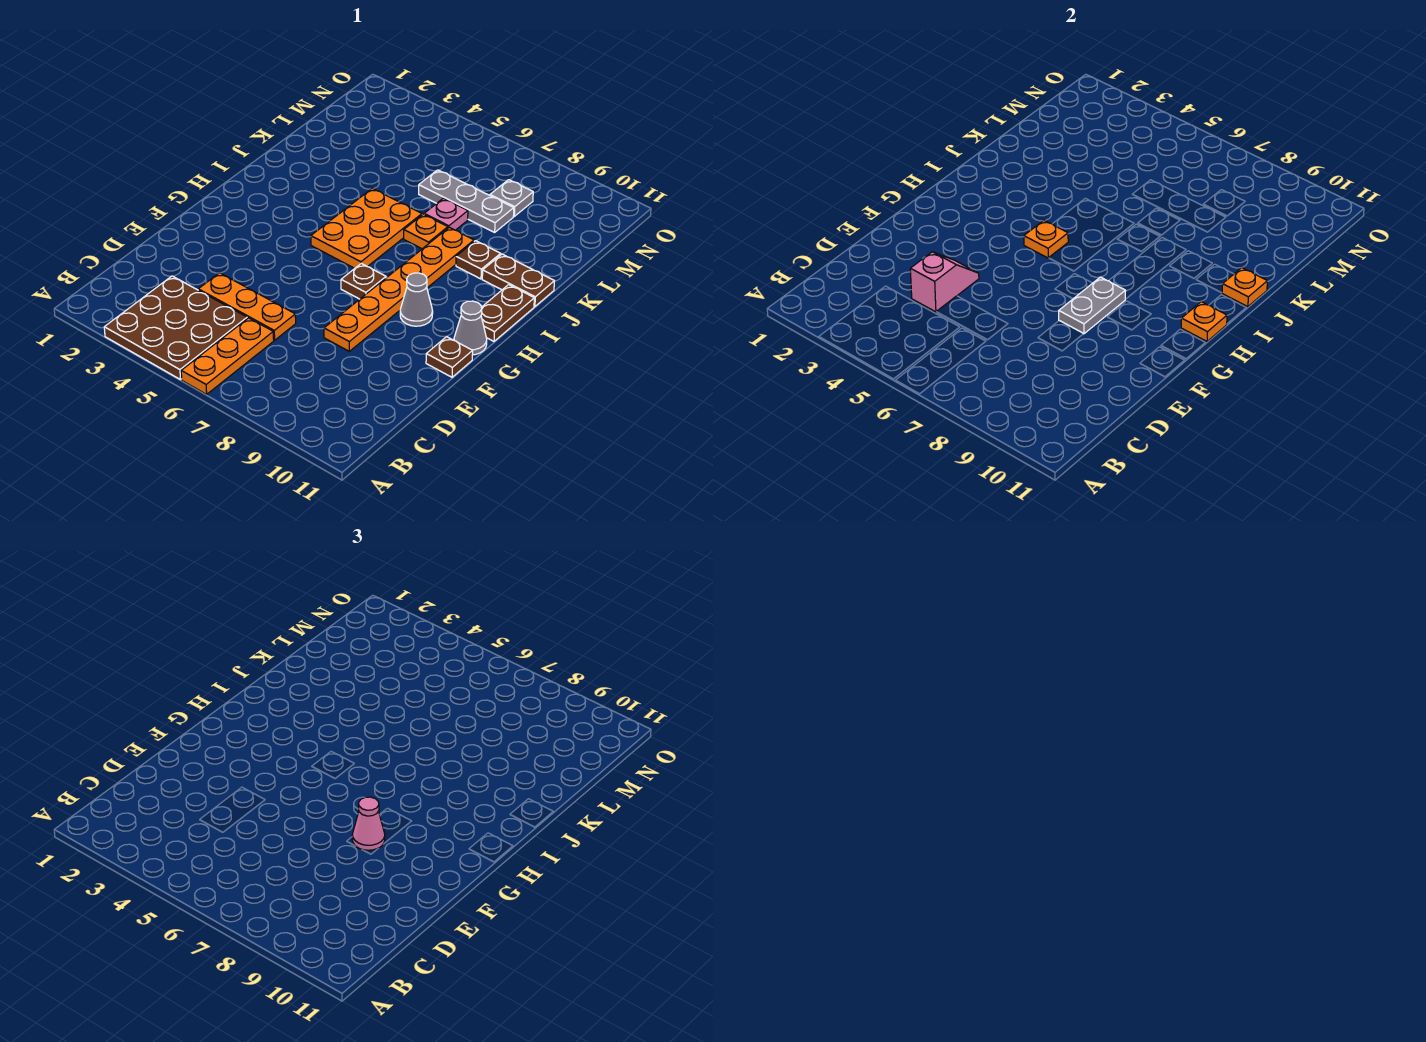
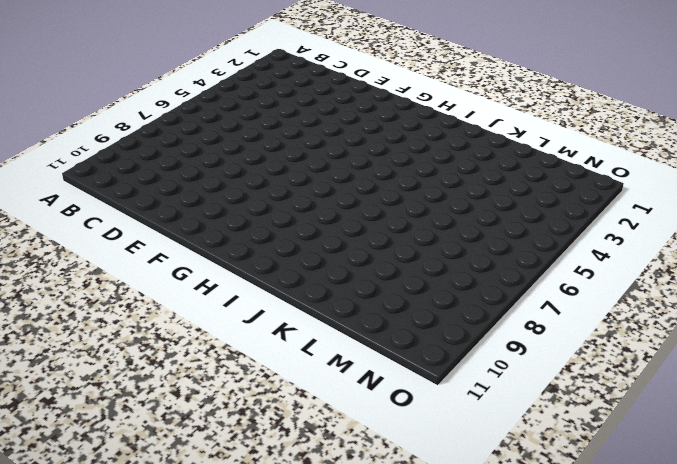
none -> brown 3x3 plate [104,276,247,379]
none -> orange 1x3 plate [181,318,274,394]
none -> orange 1x3 plate [198,273,296,340]

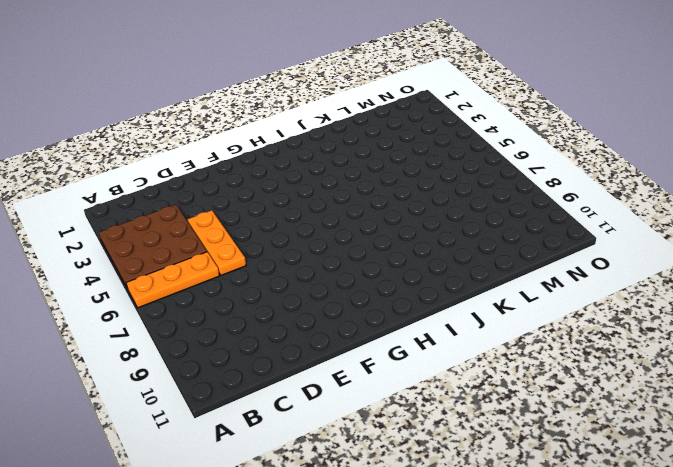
none -> orange 1x6 plate [324,227,474,351]
none -> brown 1x1 plate [426,337,473,377]
none -> brown 1x1 plate [341,263,386,299]

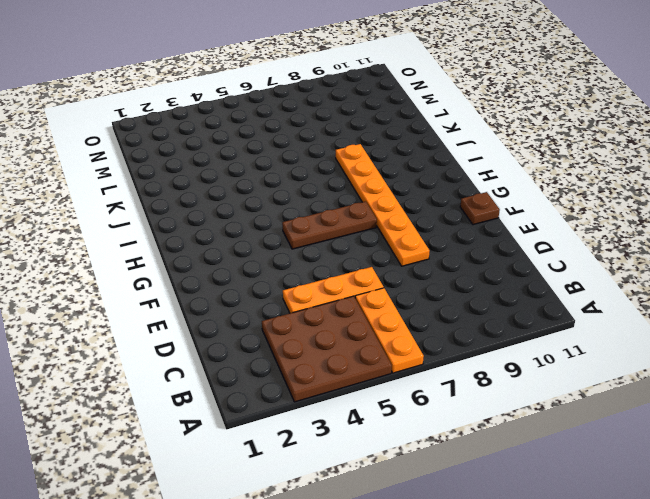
brown 1x3 plate [282,201,377,249] -> brown 1x1 plate [341,263,386,299]
none -> grey 1x1 cone [400,273,433,326]
none -> grey 1x1 cone [454,301,487,355]
none -> orange 2x3 plate [311,188,422,268]

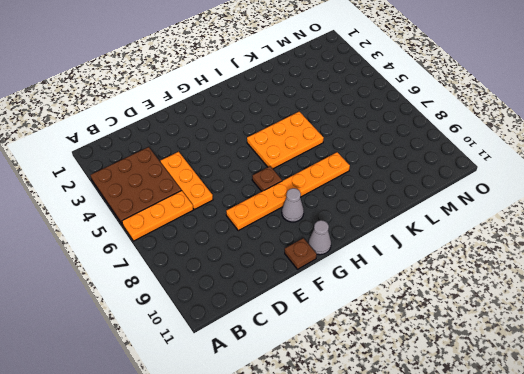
none -> brown 1x2 plate [481,285,534,341]
none -> orange 1x1 plate [404,214,448,249]
none -> brown 1x1 plate [456,241,501,279]

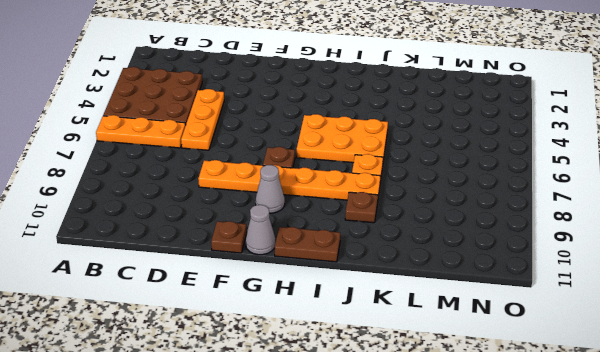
none -> brown 1x2 plate [482,254,554,307]
none -> pink 1x1 plate [424,198,468,230]
none -> grey 1x3 plate [419,170,514,232]

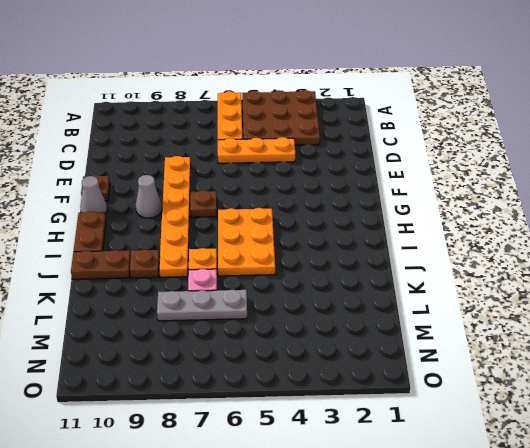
none -> grey 1x1 plate [490,180,533,216]
none -> pink 1x2 slope [910,252,979,312]
none -> grey 1x2 plate [1059,277,1126,334]

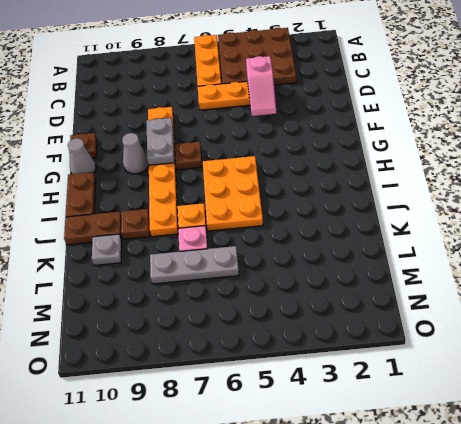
grey 1x1 plate [92,234,122,265] -> grey 1x1 plate moved to [490,180,533,216]
none -> orange 1x1 plate [1024,220,1068,258]
none -> orange 1x1 plate [1181,302,1227,341]
none -> orange 1x1 plate [1222,268,1267,307]

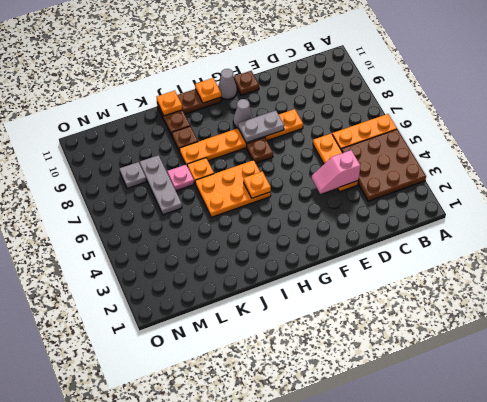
none -> pink 1x1 cone [352,797,385,850]

